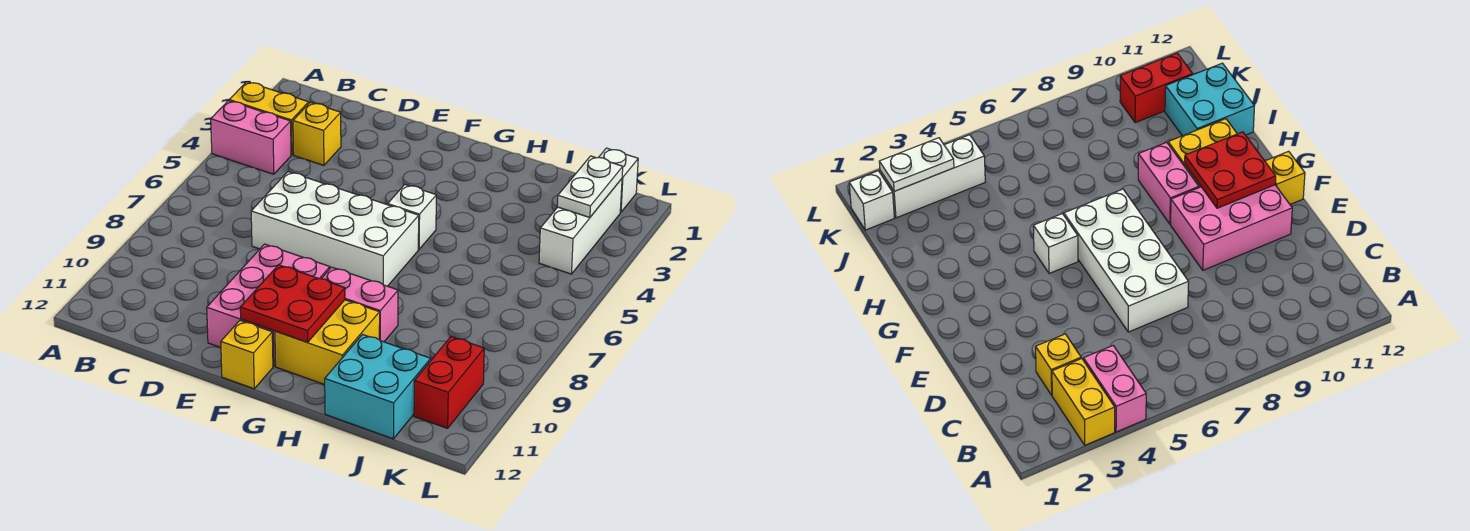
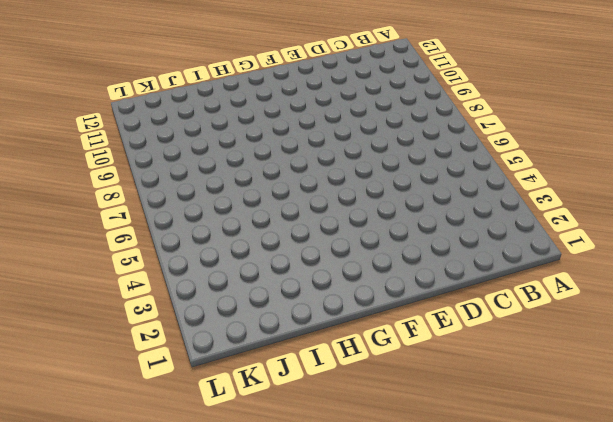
none -> yellow 1x2 brick [229,82,309,155]
none -> pink 1x2 brick [211,101,291,174]
none -> yellow 1x1 brick [293,102,341,165]

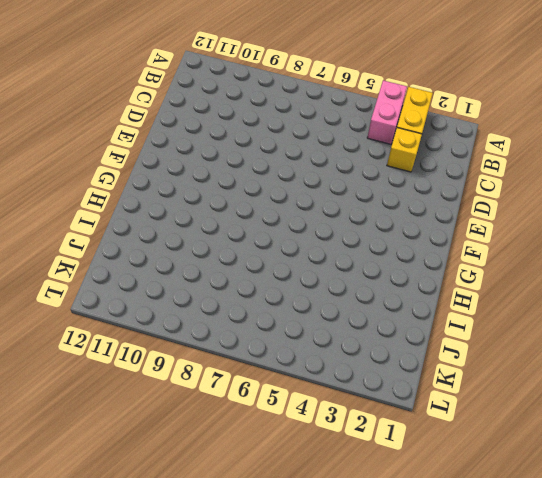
none -> white 2x4 brick [251,172,419,286]
none -> pink 2x3 brick [207,244,330,366]
none -> yellow 1x1 brick [221,321,273,389]

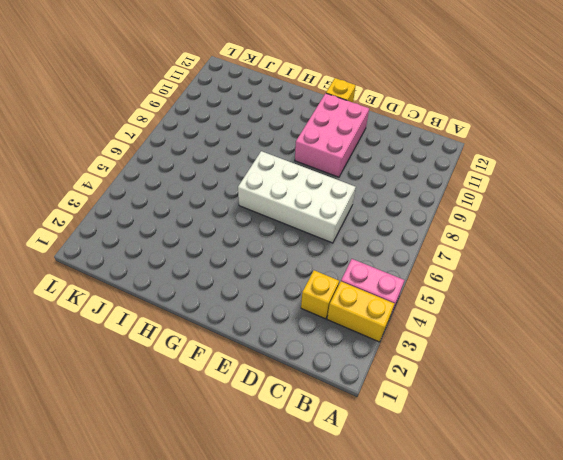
none -> white 1x1 brick [388,185,436,249]
none -> pink 1x2 brick [322,267,398,342]
none -> yellow 2x2 brick [275,300,380,385]

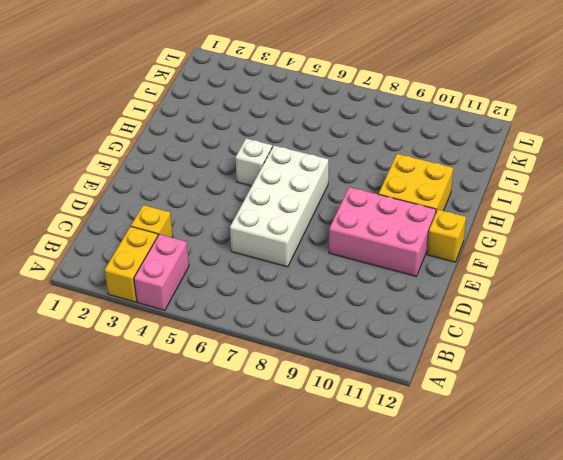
none -> pink 1x2 brick [322,267,398,342]
none -> cyan 2x2 brick [325,335,431,439]
none -> white 1x1 brick [599,148,638,212]

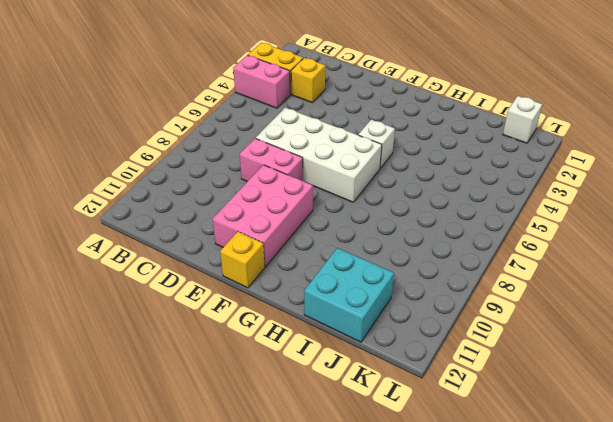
pink 1x2 brick [240,138,303,181] -> pink 1x2 brick moved to [322,267,398,342]
none -> yellow 2x2 brick [275,300,380,385]
none -> white 1x3 brick [539,179,622,274]
none -> red 1x2 brick [414,337,484,428]

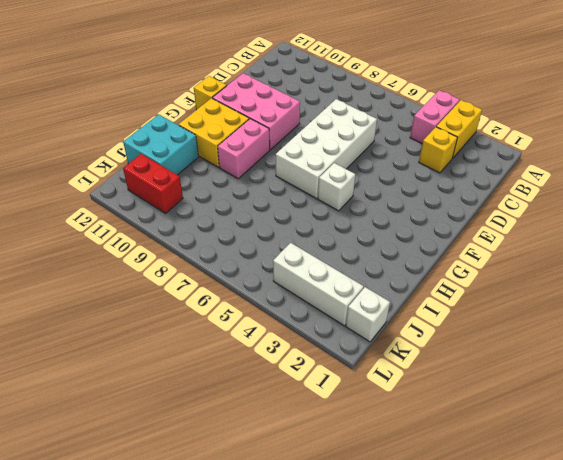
none -> red 2x2 plate [240,265,345,342]
none -> white 1x2 plate [557,156,623,217]

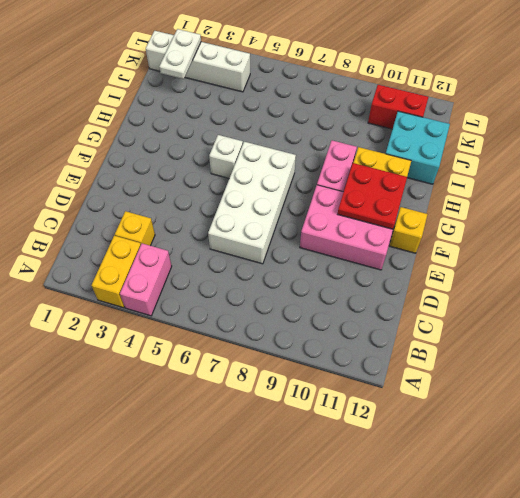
white 1x2 plate [159,29,201,79] -> white 1x2 plate turned to [557,156,623,217]

